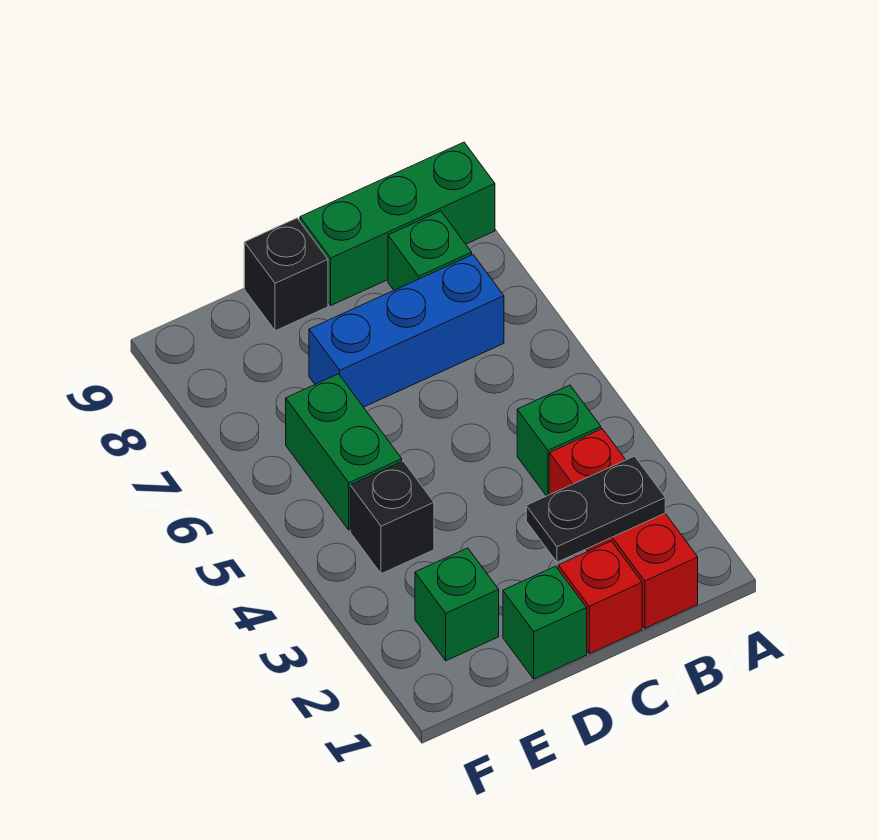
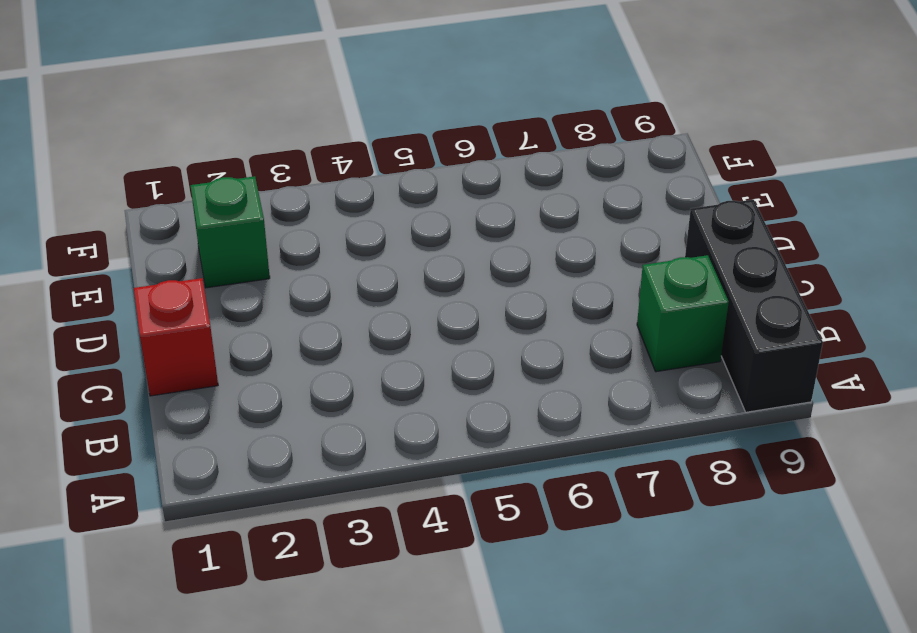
black 1x3 brick [685,200,823,412] -> green 1x3 brick [300,142,495,305]
none -> red 1x3 brick [549,429,698,628]
none -> green 1x1 brick [517,385,601,496]
none -> blue 1x3 brick [309,255,504,407]

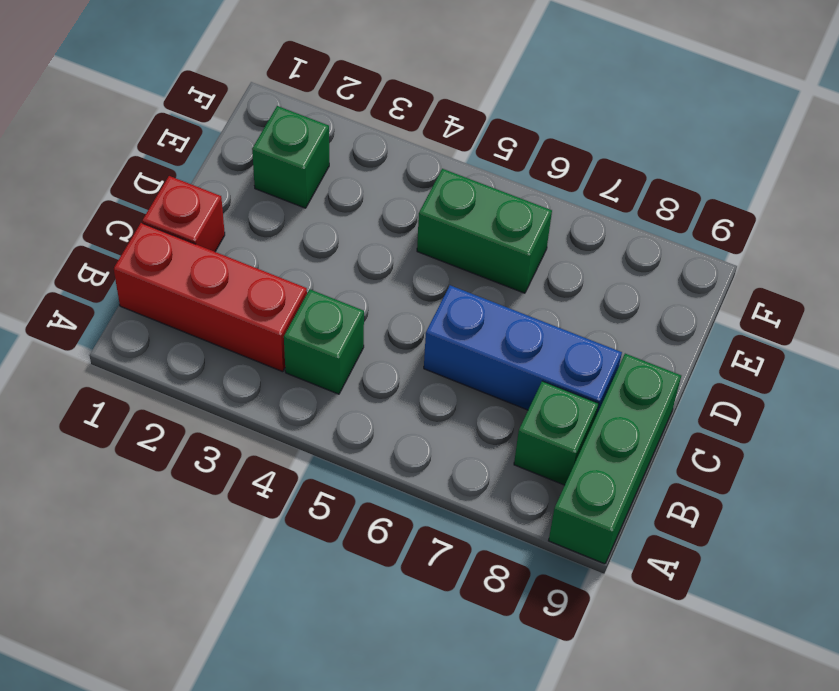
blue 1x3 brick [424,285,622,415] -> blue 1x3 brick turned to [309,255,504,407]
none -> green 1x1 brick [503,566,587,679]
none -> black 1x1 brick [244,218,328,331]
none -> black 1x1 brick [350,461,434,574]

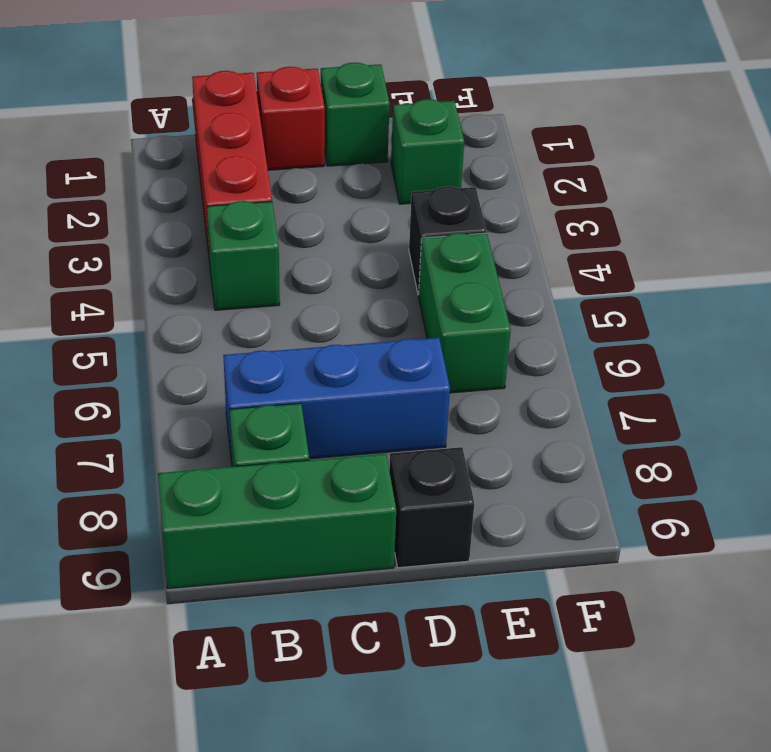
none -> black 1x2 plate [526,456,665,562]

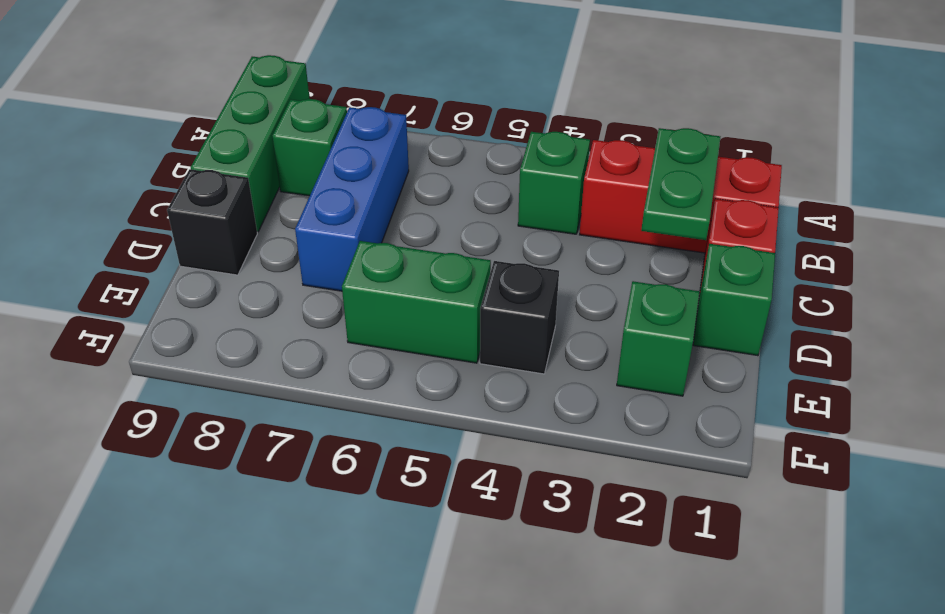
green 1x2 plate [641,128,720,240] -> black 1x2 plate [526,456,665,562]

